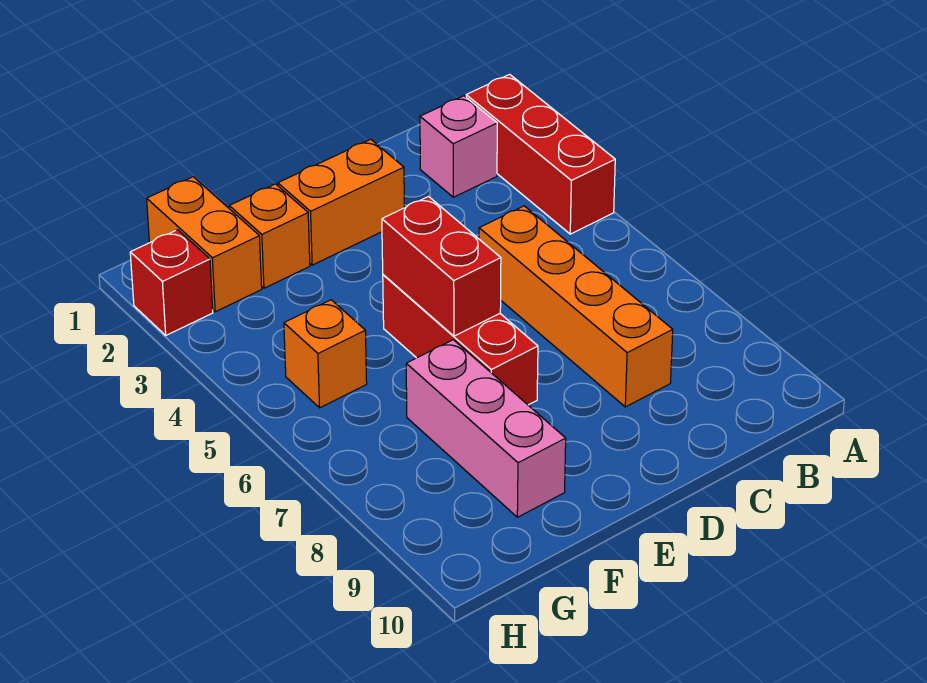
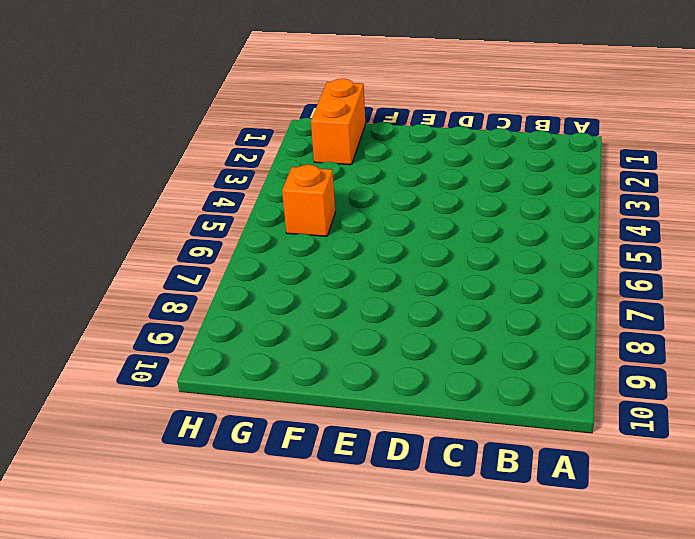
none -> red 1x3 brick [466,74,615,234]
none -> pink 1x1 brick [420,96,497,197]

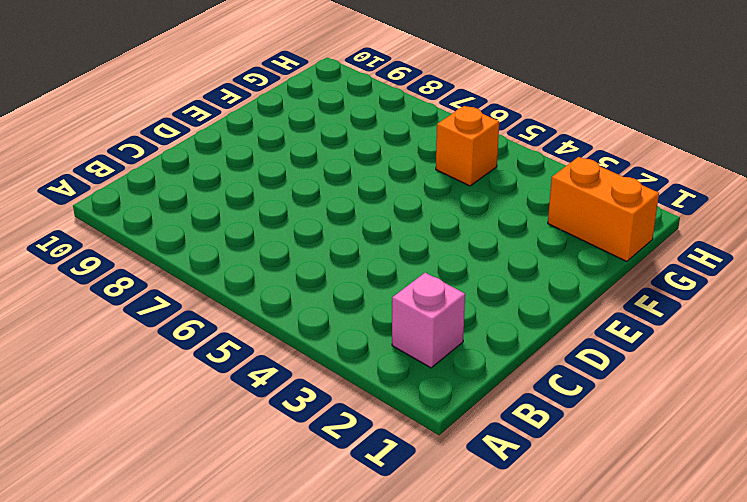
none -> red 1x3 brick [466,74,615,234]
none -> orange 1x4 brick [479,206,673,407]

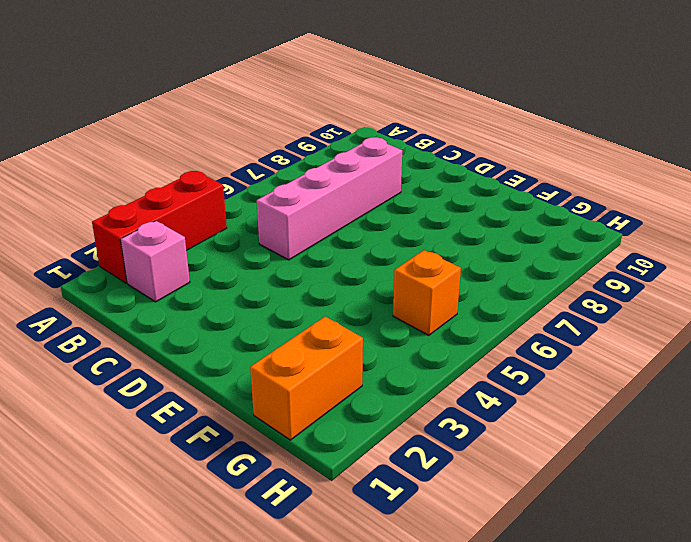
pink 1x4 brick [257,137,402,260] -> orange 1x4 brick [479,206,673,407]
none -> orange 1x2 brick [278,139,404,265]
none -> red 1x3 brick [383,275,538,405]

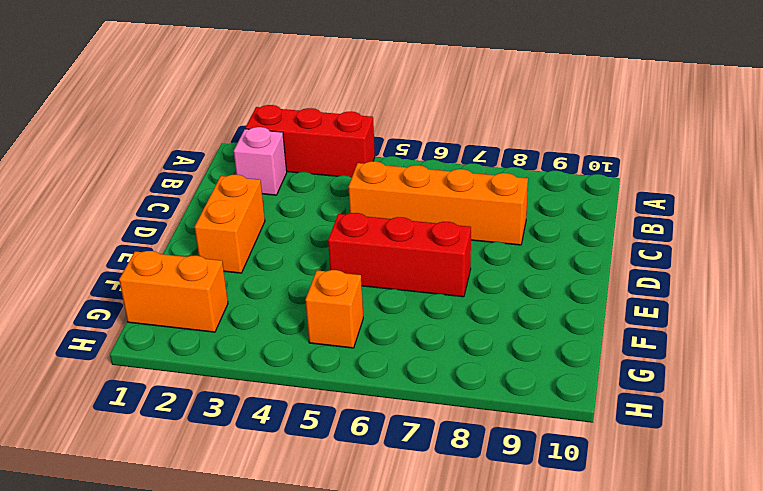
none -> orange 1x1 brick [229,184,310,288]
none -> pink 1x3 brick [406,340,566,517]

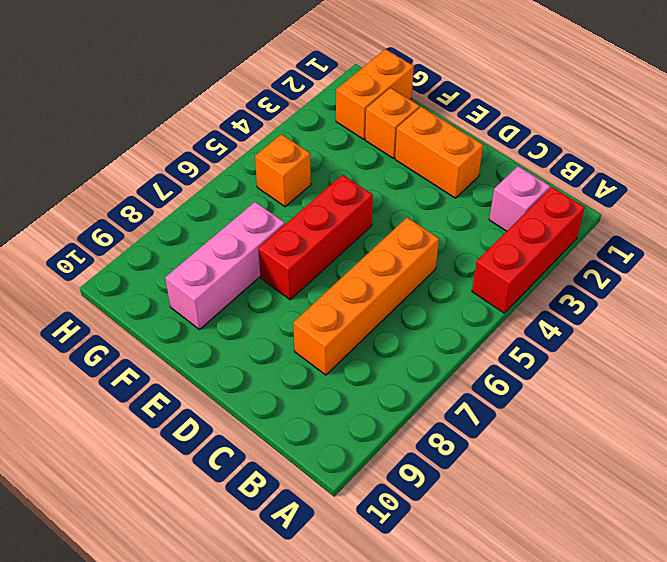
none -> red 1x1 brick [130,230,213,335]
none -> red 1x2 brick [382,197,501,336]

